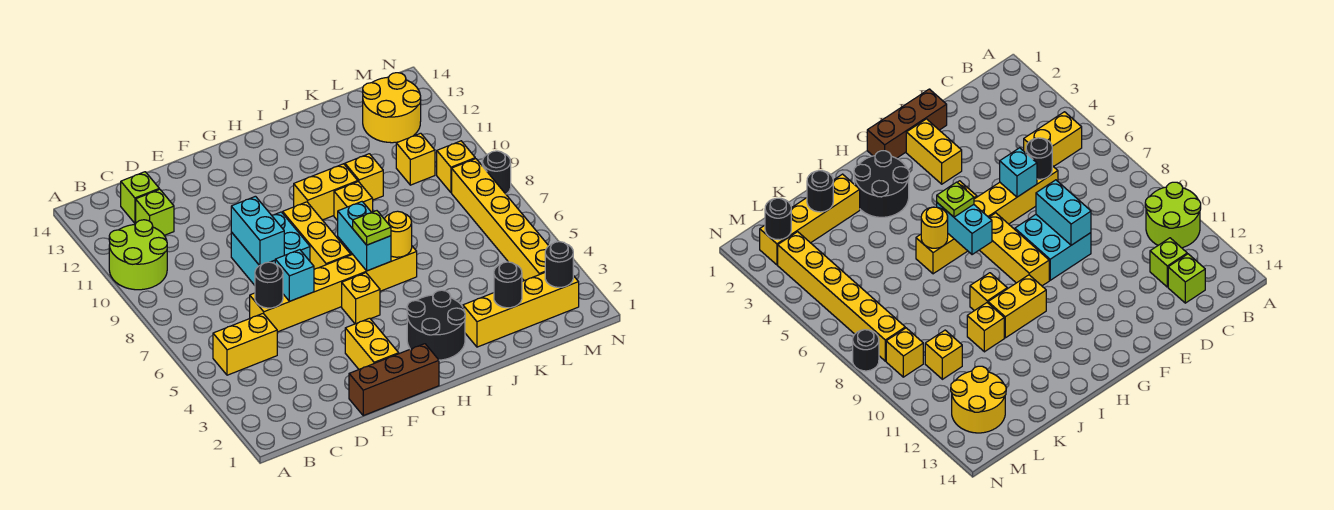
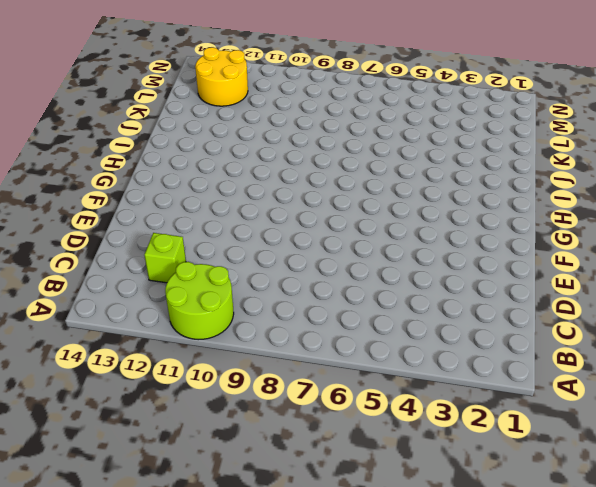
none -> yellow 1x2 brick [213,314,277,375]
none -> lime 1x1 brick [121,172,159,223]
none -> yellow 1x6 brick [250,246,417,332]

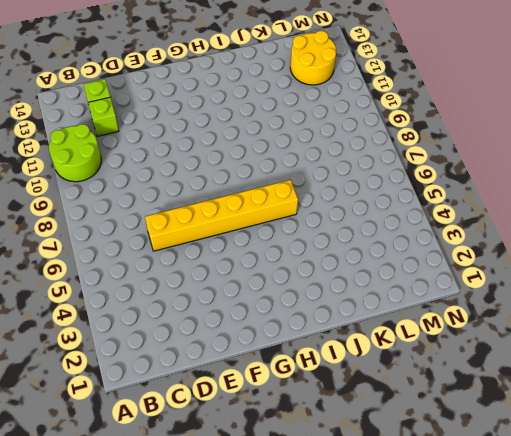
none -> yellow 1x2 brick [213,314,277,375]
none -> brown 1x3 brick [349,344,439,416]
none -> cyan 2x2 brick [231,212,310,285]

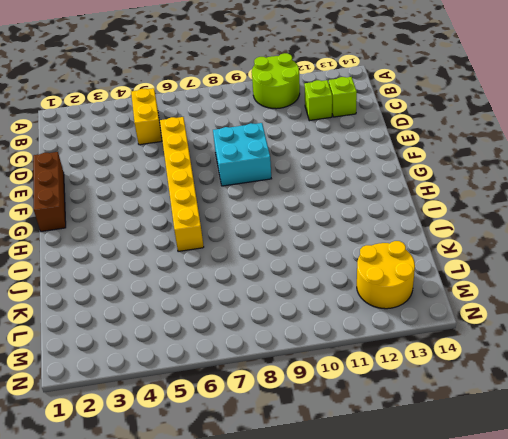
none -> yellow 1x2 brick [345,318,399,369]
none -> yellow 1x1 brick [342,273,380,324]
none -> yellow 1x3 brick [283,202,351,269]

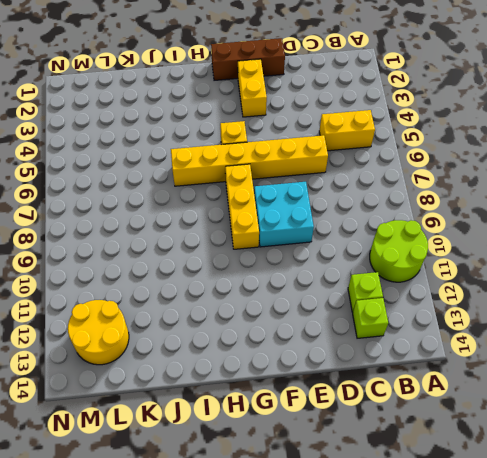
none -> black 2x2 round brick [407,290,465,360]
none -> yellow 1x2 brick [294,164,358,220]
none -> yellow 1x1 brick [334,182,373,221]

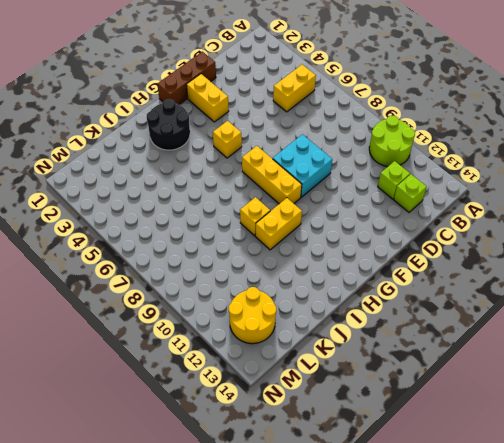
none -> yellow 1x6 brick [250,246,417,332]
none -> yellow 1x4 brick [463,273,579,347]
none -> yellow 1x1 brick [345,154,383,200]

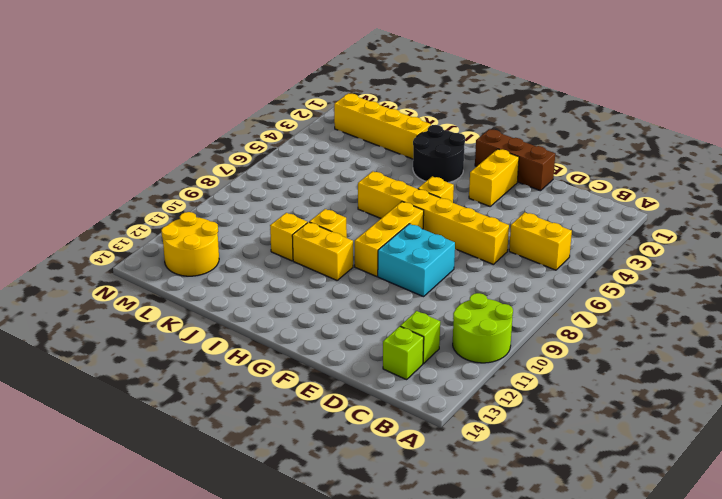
none -> yellow 1x1 brick [396,133,435,185]
none -> yellow 1x6 brick [452,159,548,281]
none -> yellow 1x1 brick [437,141,475,193]

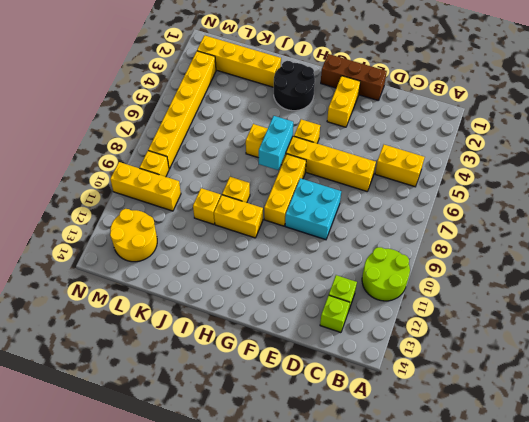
yellow 1x3 brick [110,162,181,211] -> yellow 1x1 brick [396,133,435,185]
none -> black 1x1 round brick [482,151,511,194]
none -> black 1x1 round brick [255,262,283,308]
none -> cyan 1x1 brick [275,250,314,301]

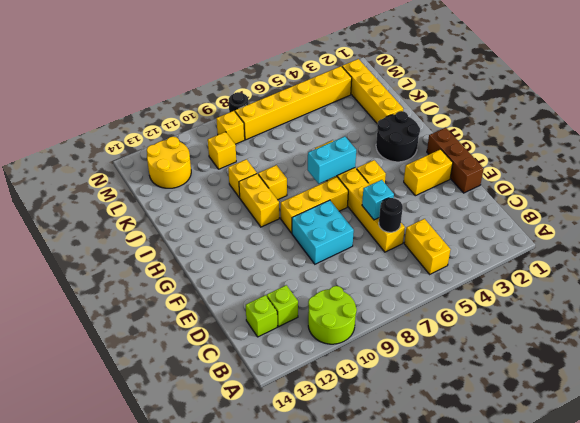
none -> cyan 1x2 brick [231,196,284,266]
none -> yellow 1x1 round brick [384,211,412,257]
none -> black 1x1 round brick [494,262,522,308]

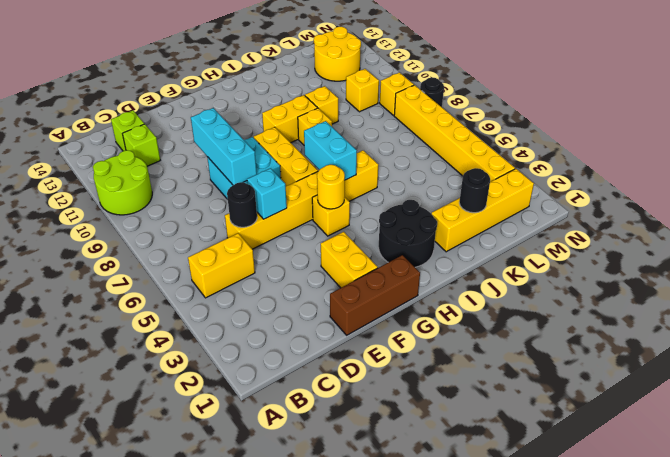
cyan 1x3 brick [191,108,257,185] -> cyan 1x2 brick [231,196,284,266]
yellow 1x1 round brick [317,165,345,209] -> yellow 1x1 round brick moved to [384,211,412,257]
none -> black 1x1 round brick [545,242,573,287]
none -> lime 1x1 plate [353,211,391,245]

